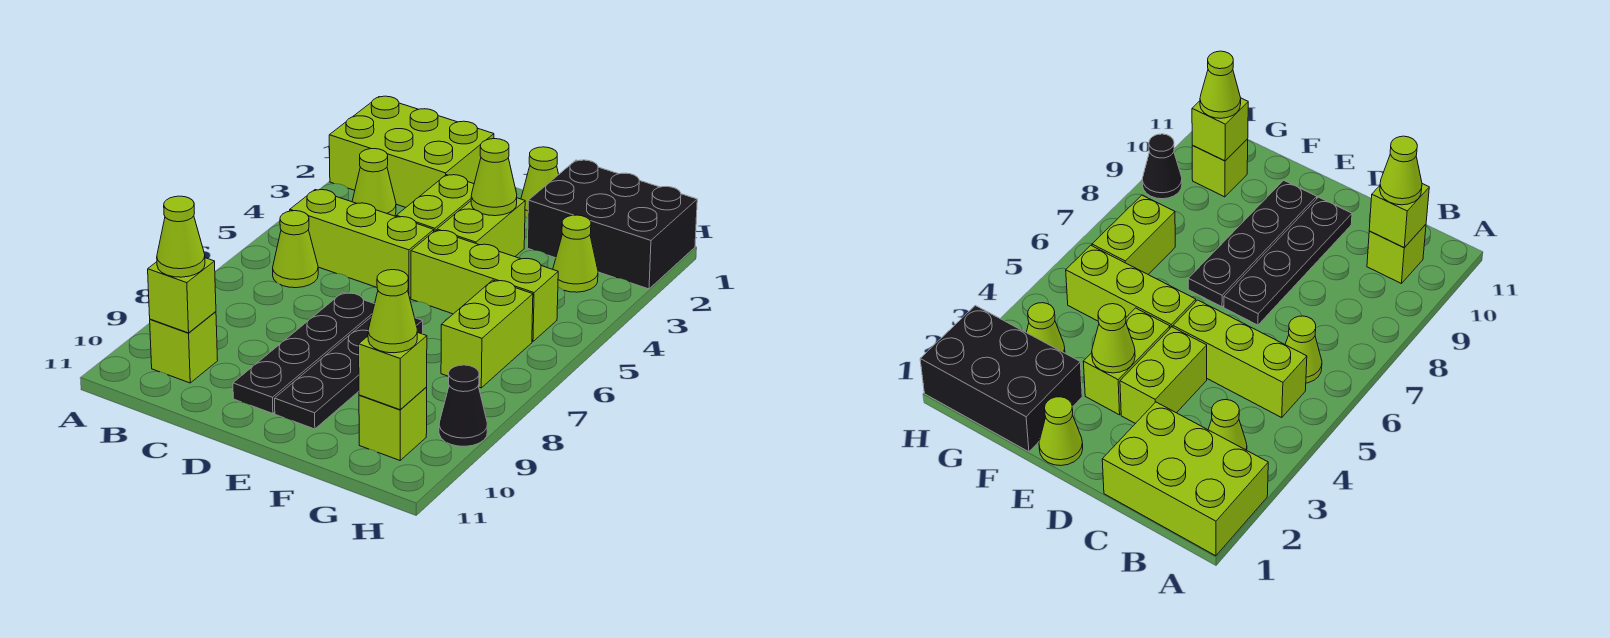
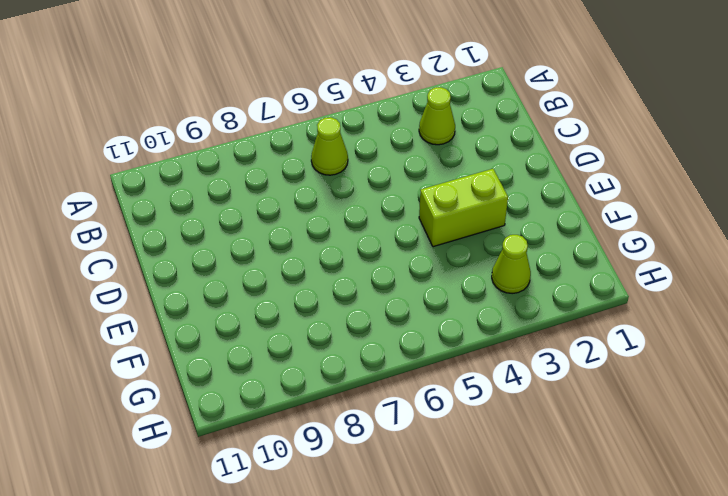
none -> lime 2x3 brick [329,96,494,207]
none -> lime 1x3 brick [290,190,434,298]
none -> lime 1x1 brick [150,312,218,383]

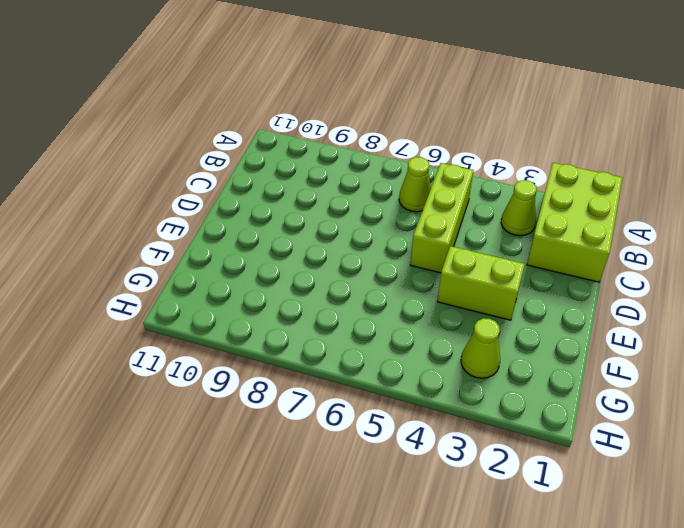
none -> lime 1x1 brick [150,312,218,383]
none -> lime 1x2 brick [396,175,474,231]
none -> black 1x4 plate [233,293,374,414]

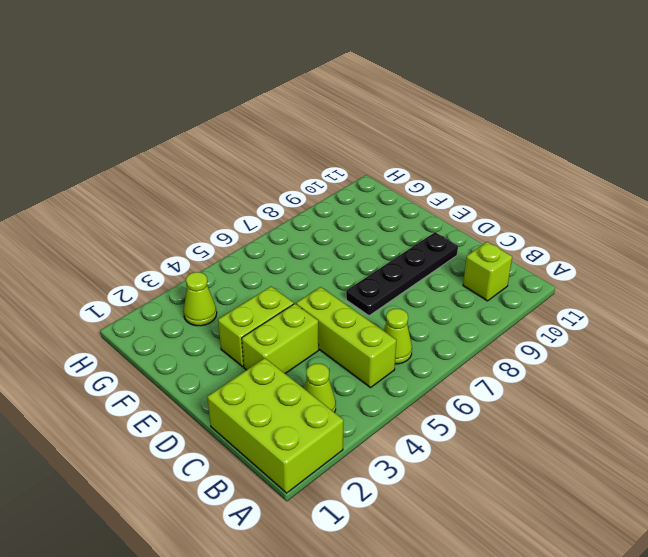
none -> lime 1x1 cone [521,147,559,218]
none -> lime 1x3 brick [411,230,558,342]
none -> black 1x4 plate [275,317,423,429]

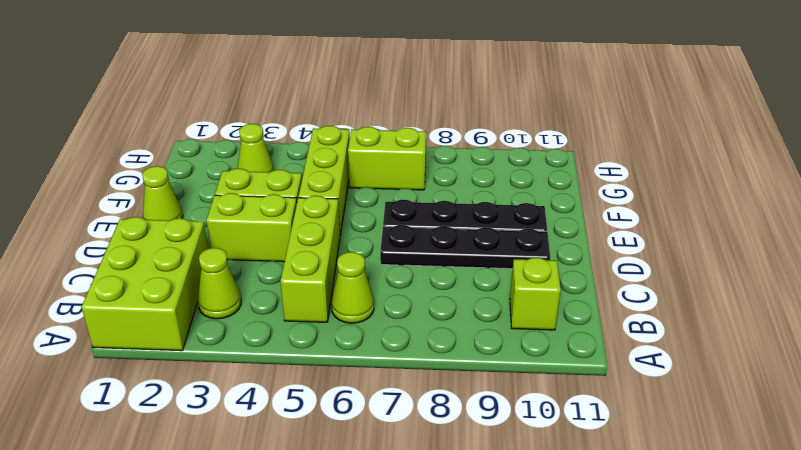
none -> black 2x3 brick [527,160,697,289]
none -> lime 1x1 brick [359,387,427,460]
none -> black 1x1 cone [439,365,487,446]

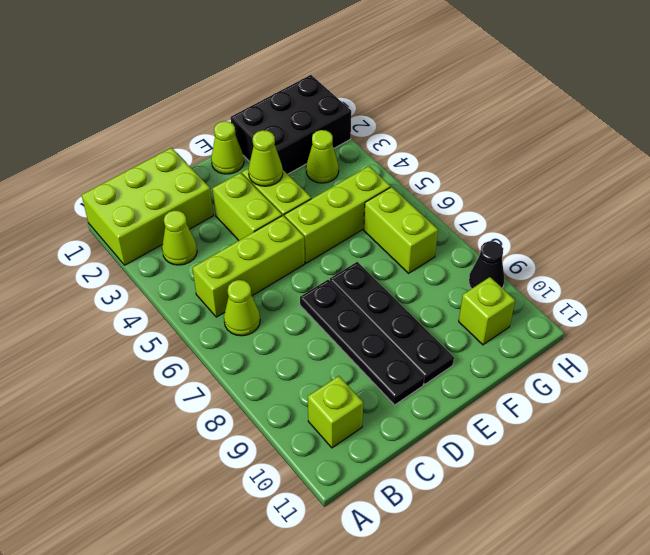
none -> lime 1x1 brick [148,258,216,333]
none -> lime 1x1 brick [359,332,427,410]
none -> lime 1x1 cone [157,196,205,277]

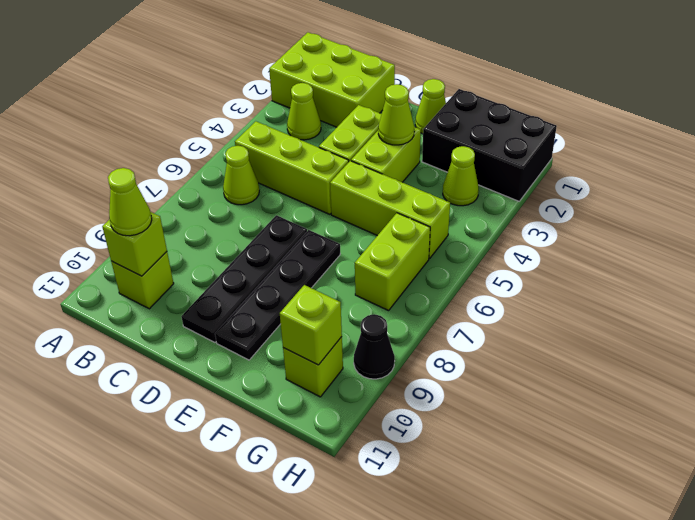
none -> lime 1x1 cone [368,270,417,353]

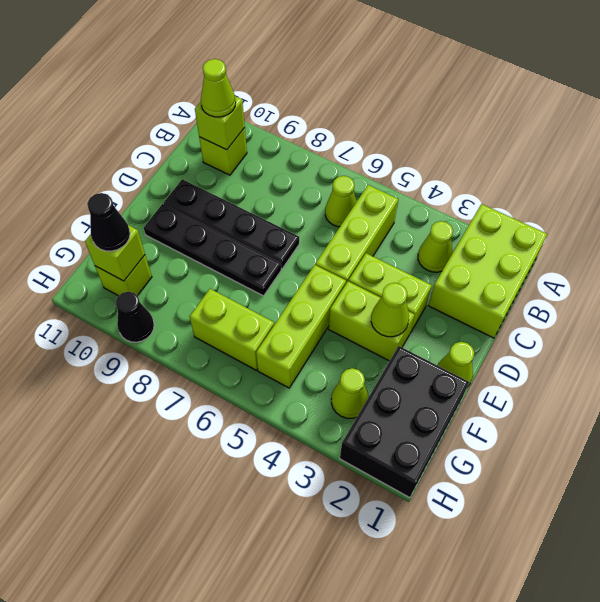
black 1x1 cone [87,193,130,251] -> lime 1x1 cone [368,270,417,353]

